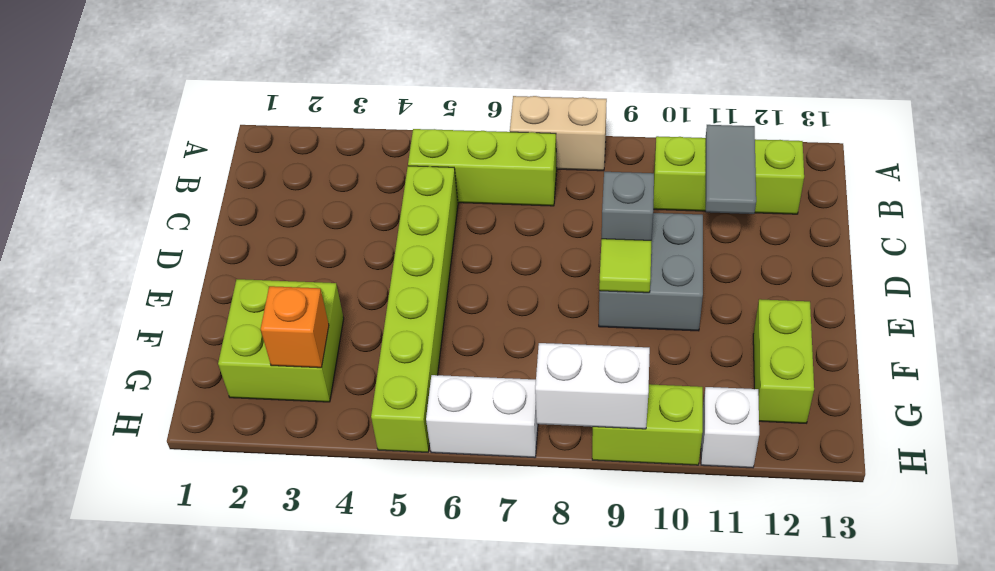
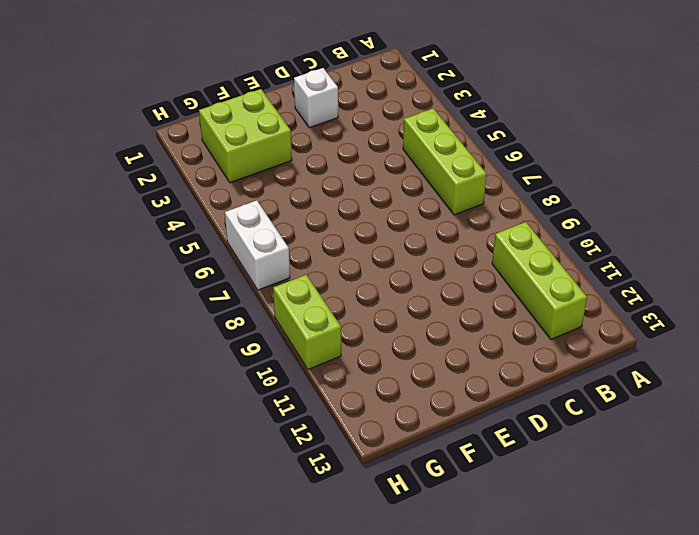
white 1x1 brick [294,68,338,128] -> white 1x1 brick moved to [701,387,759,468]
none -> tan 1x2 brick [510,96,607,171]
none -> lime 1x6 brick [371,166,458,452]
none -> grey 2x2 brick [599,213,703,331]

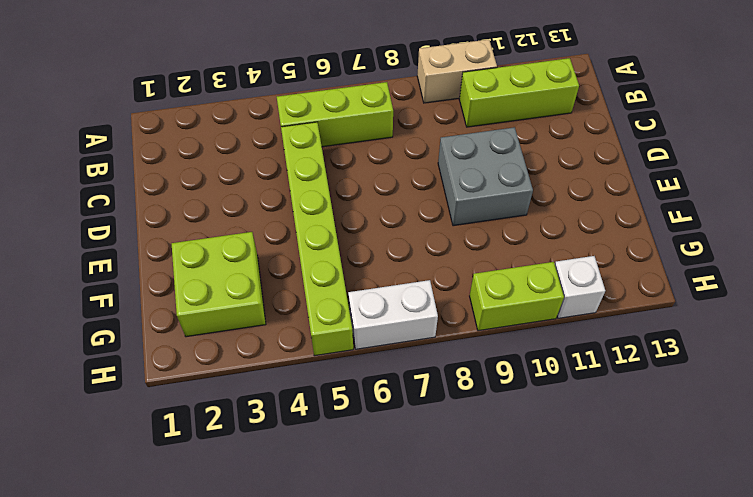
tan 1x2 brick [417,39,497,103] -> tan 1x2 brick moved to [510,96,607,171]
none -> lime 1x2 brick [753,299,814,423]
none -> grey 1x2 tile [706,125,756,214]
none -> grey 1x1 brick [602,172,654,240]

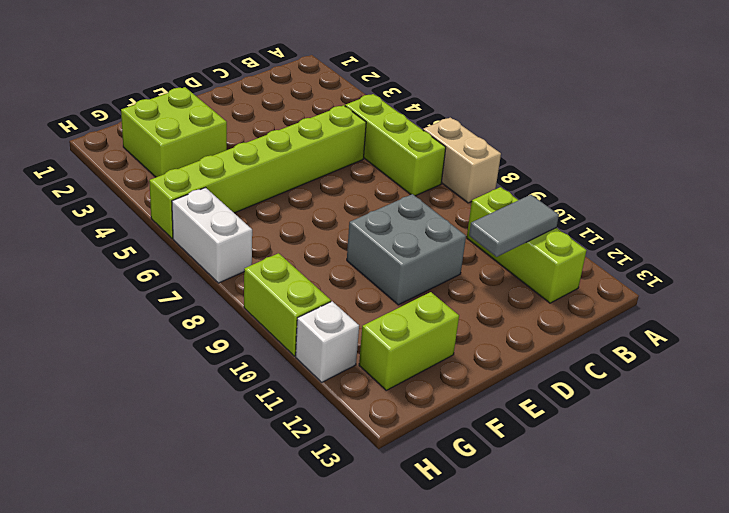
none -> grey 1x1 brick [602,172,654,240]
none -> lime 1x1 tile [599,239,652,293]
none -> orange 1x1 brick [261,286,329,368]

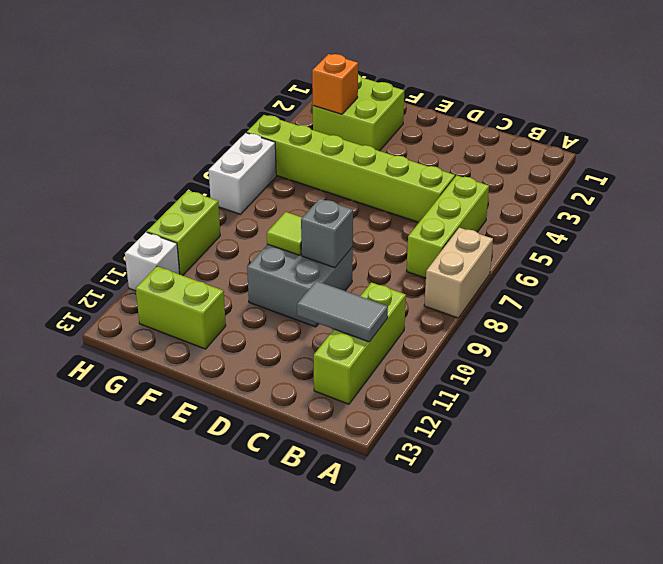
none -> white 1x2 brick [535,343,650,429]

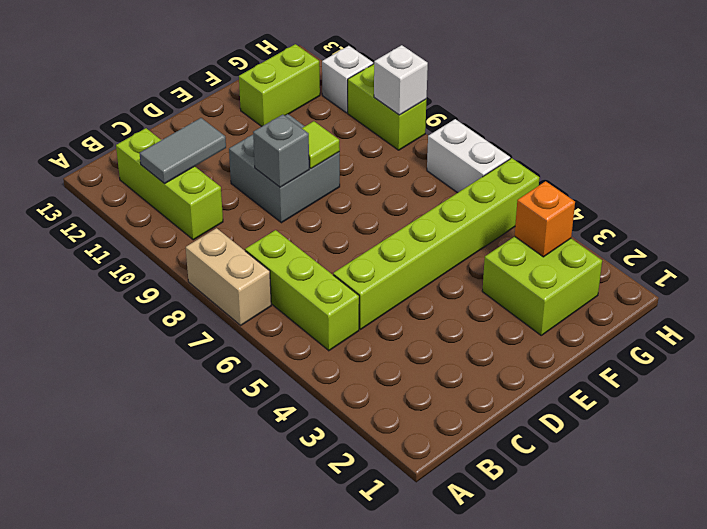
white 1x1 brick [374,45,428,115] -> white 1x2 brick [535,343,650,429]

